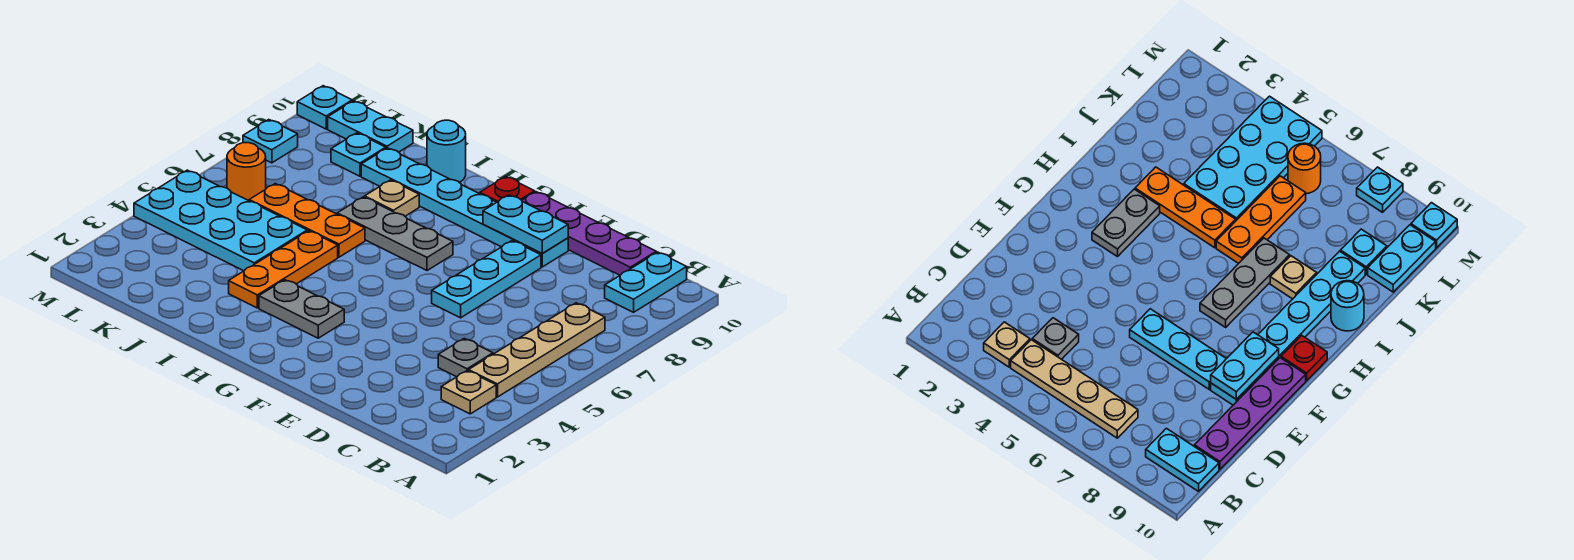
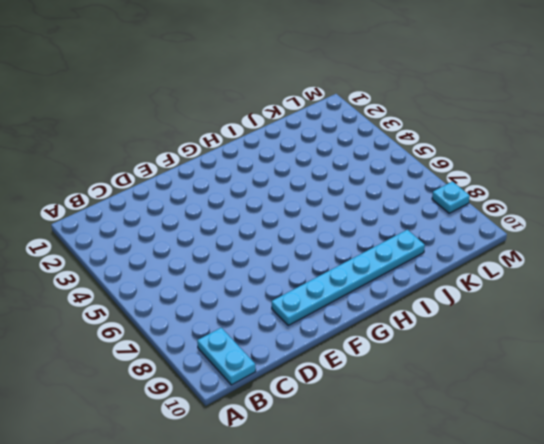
none -> tan 1x1 plate [441,371,496,414]
none -> tan 1x4 plate [469,303,605,397]
none -> grey 1x1 plate [438,339,493,377]

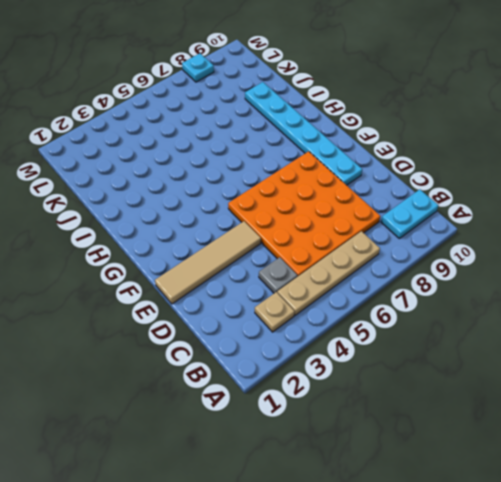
orange 4x4 plate [228,151,380,277] -> cyan 1x3 plate [432,241,541,318]
tan 1x4 tile [155,221,261,304] -> none
none -> purple 1x4 plate [522,192,656,275]
none -> grey 1x2 plate [259,280,344,338]
none -> grey 1x3 plate [337,197,453,271]

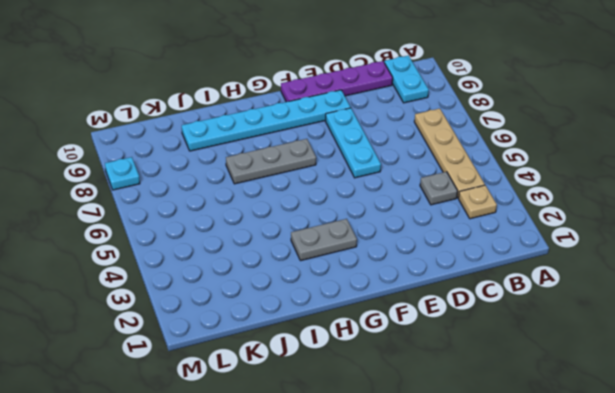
none -> red 1x1 plate [480,176,535,202]
none -> orange 1x3 plate [229,231,338,308]
none -> orange 1x3 plate [249,184,365,257]

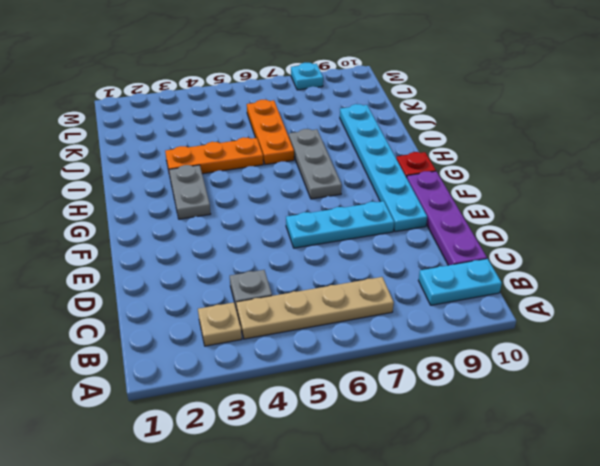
none -> tan 1x1 plate [365,180,419,216]
none -> cyan 1x1 round brick [427,120,466,182]
none -> cyan 2x4 plate [134,170,307,271]

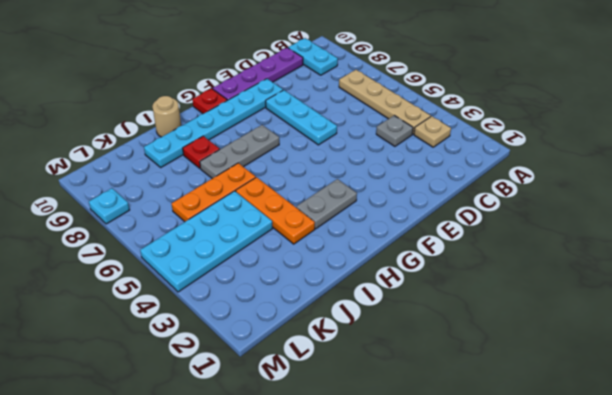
red 1x1 plate [183,136,220,168] -> tan 1x1 plate [365,180,419,216]
tan 1x1 round brick [152,96,181,137] -> cyan 1x1 round brick [427,120,466,182]
none -> cyan 1x1 plate [331,133,386,176]
none -> cyan 1x2 plate [328,101,413,152]
none -> orange 1x1 round brick [227,143,266,201]

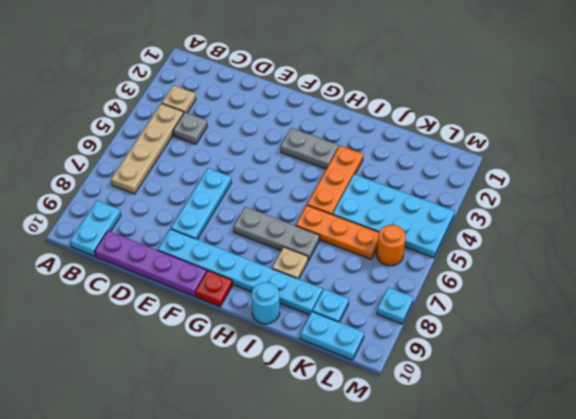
none -> cyan 1x1 plate [297,86,352,129]
none -> cyan 1x2 plate [483,195,568,254]

